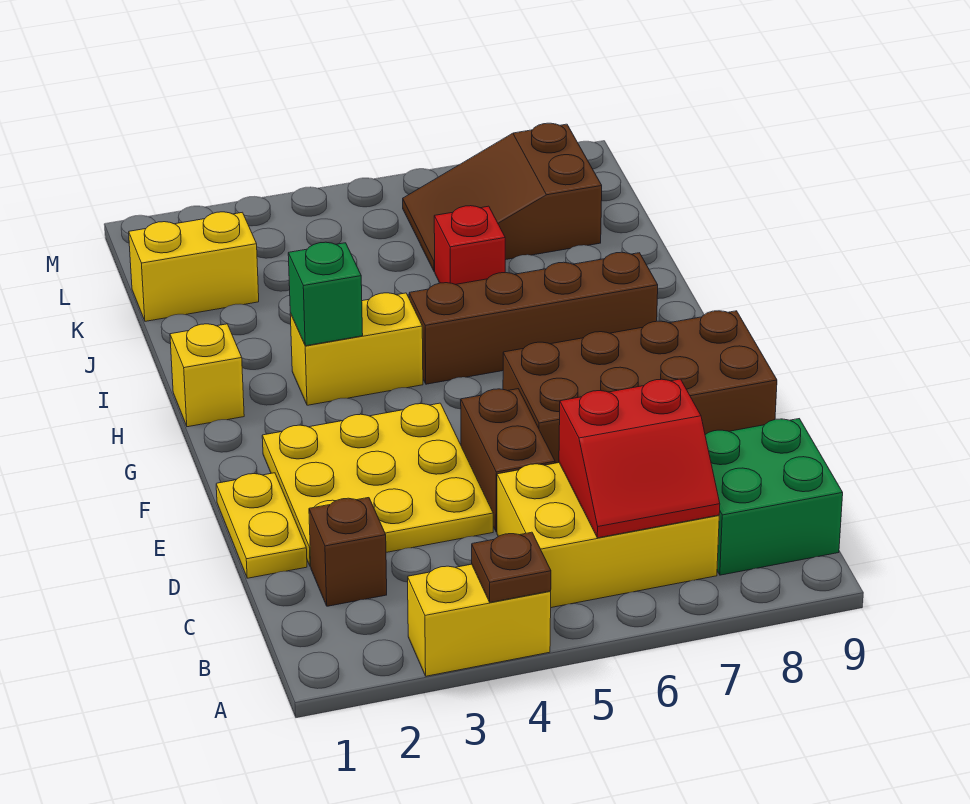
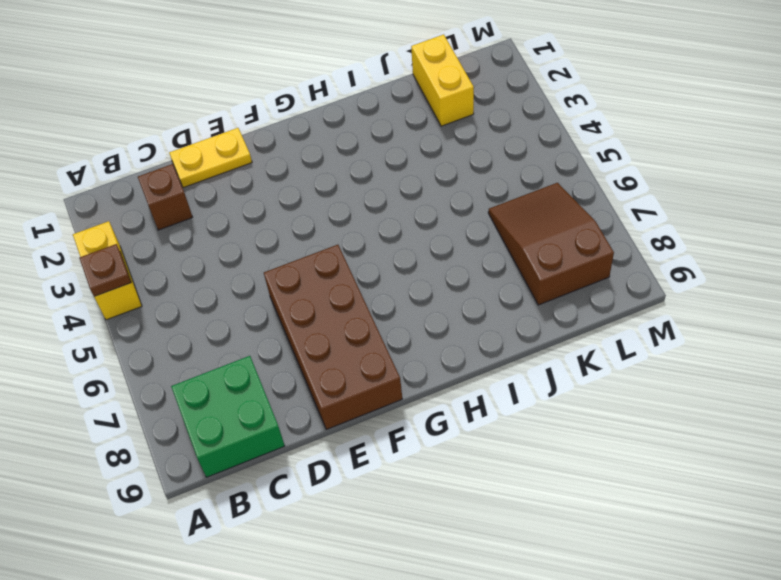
none -> yellow 2x3 brick [497,463,719,608]
none -> yellow 3x3 plate [262,403,493,567]
none -> brown 1x2 brick [461,389,555,532]

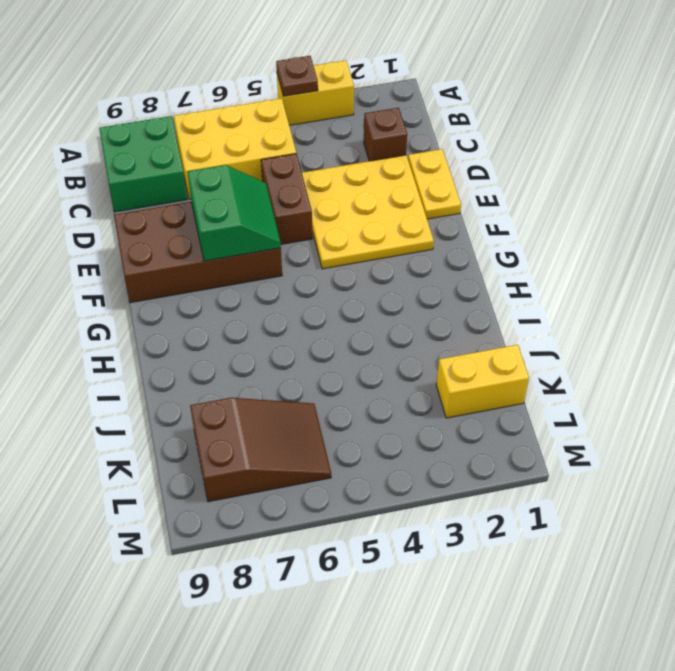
green 2x2 slope [188,165,281,261] -> none
none -> yellow 1x1 brick [170,324,244,427]
none -> yellow 1x2 brick [290,293,423,405]
none -> brown 1x4 brick [409,252,658,384]

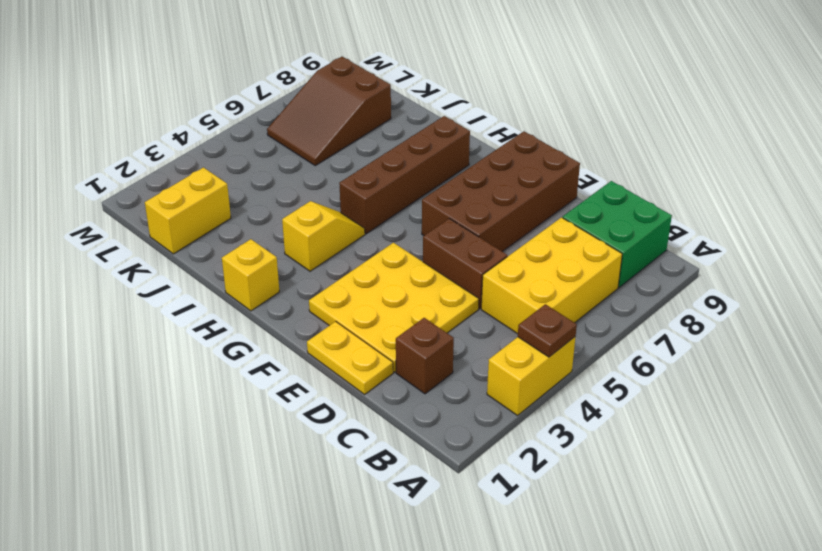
yellow 1x2 slope [282,201,365,271] -> yellow 1x2 brick [290,293,423,405]
none -> red 1x1 brick [434,206,505,285]
none -> red 2x2 slope [559,379,720,538]
none -> green 1x1 brick [288,242,363,346]

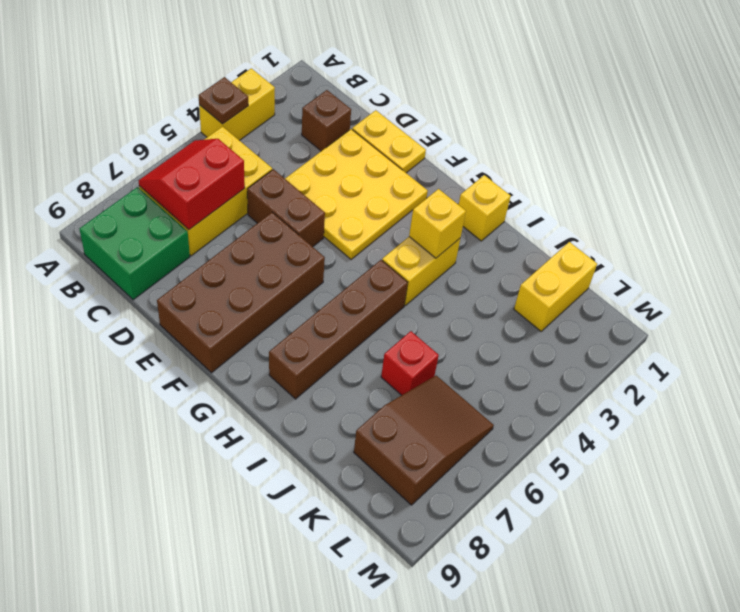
yellow 1x1 brick [409,189,466,258] -> green 1x1 brick [288,242,363,346]

